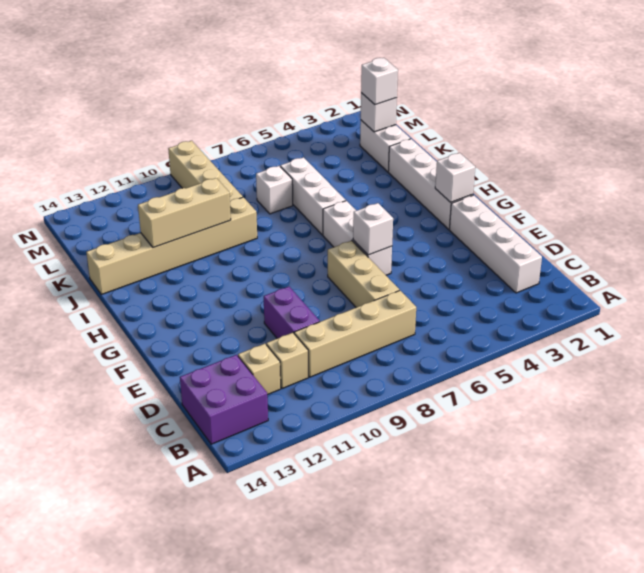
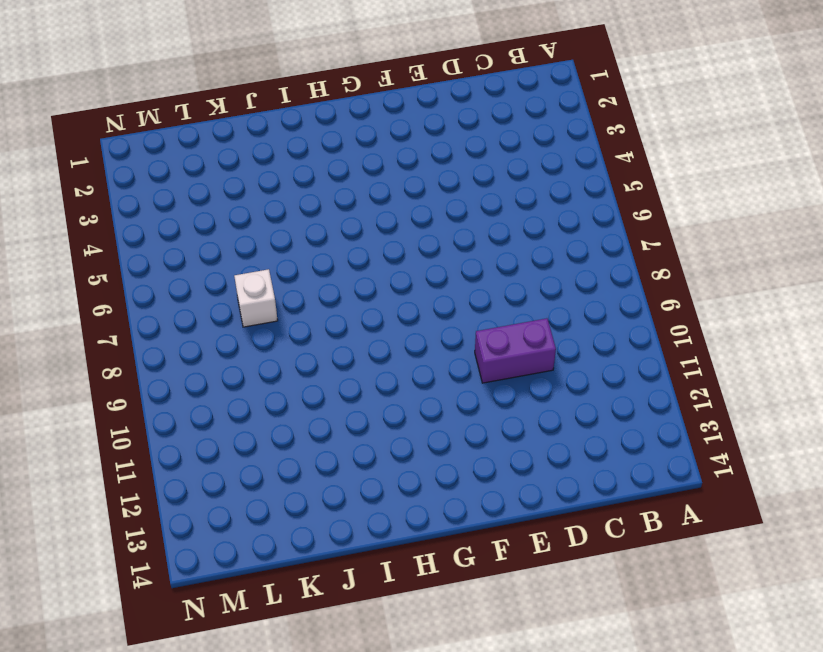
none -> purple 2x2 brick [180,355,268,444]
none -> white 1x4 brick [449,195,542,293]
none -> tan 1x4 brick [294,290,416,377]

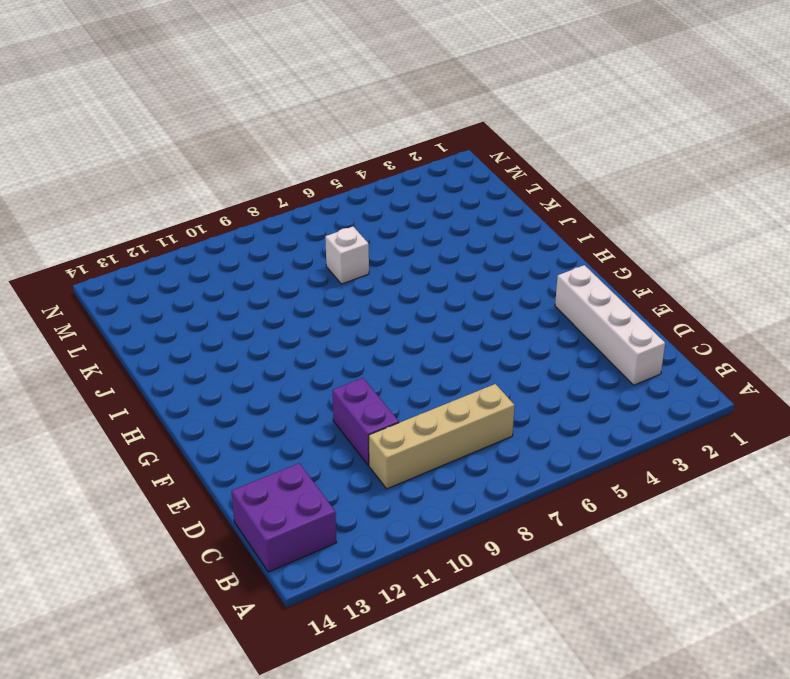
none -> tan 1x1 brick [266,333,308,389]
none -> tan 1x1 brick [238,344,281,395]
none -> tan 1x3 brick [328,241,399,307]

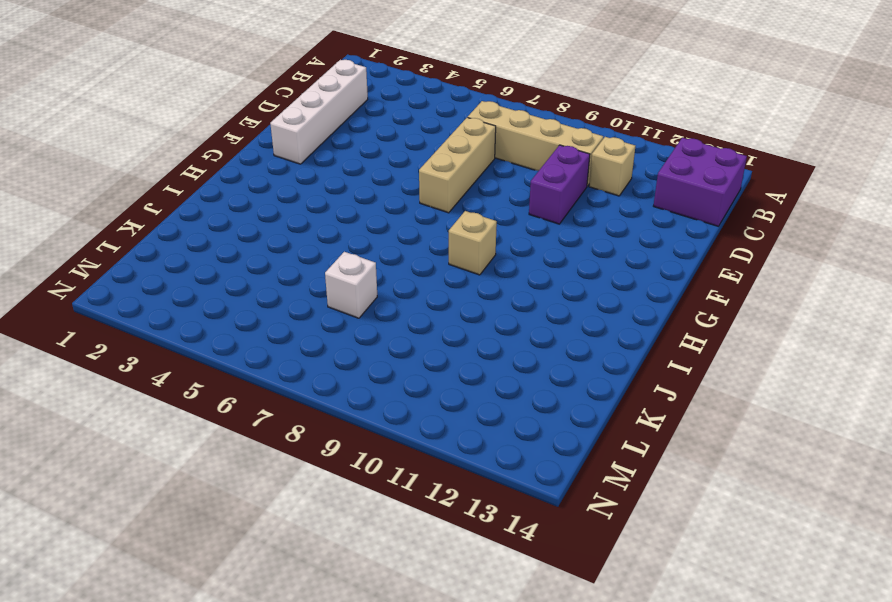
tan 1x1 brick [449,211,497,275] -> tan 1x1 brick moved to [238,344,281,395]
none -> white 1x3 brick [323,201,392,275]
none -> white 1x4 brick [388,139,473,229]
none -> white 1x3 brick [280,157,346,235]

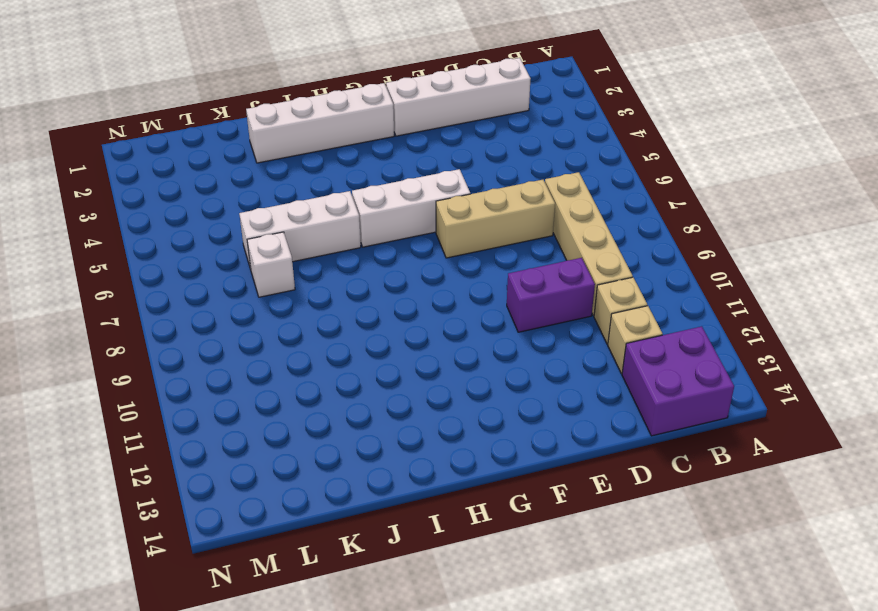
none -> tan 1x6 brick [86,197,257,294]
none -> white 1x2 brick [360,120,410,172]
none -> tan 1x4 brick [168,141,243,201]

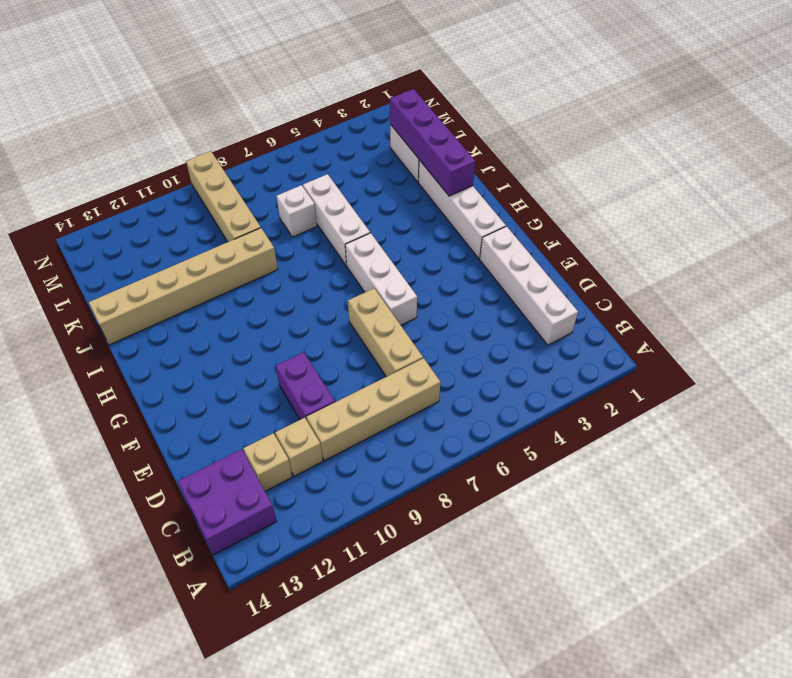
purple 1x4 brick [390,89,475,196] -> white 1x1 brick [361,93,397,132]
none -> white 1x1 brick [353,203,393,255]
none -> white 1x1 brick [435,153,475,202]
none -> tan 1x3 brick [138,178,231,248]

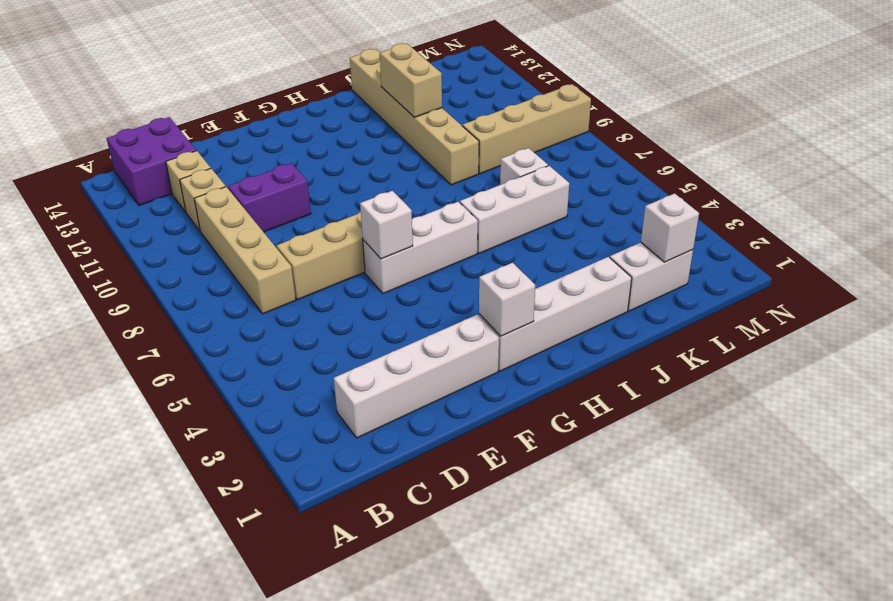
tan 1x2 brick [380,44,442,117] -> tan 1x3 brick [138,178,231,248]
none -> white 1x1 brick [361,58,398,105]

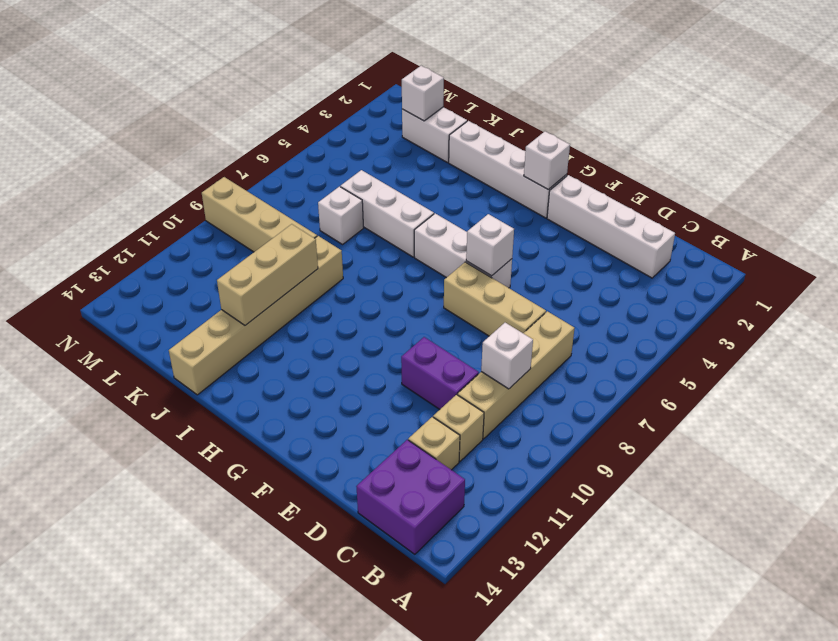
white 1x1 brick [481,323,533,389] -> white 1x1 brick moved to [361,58,398,105]

